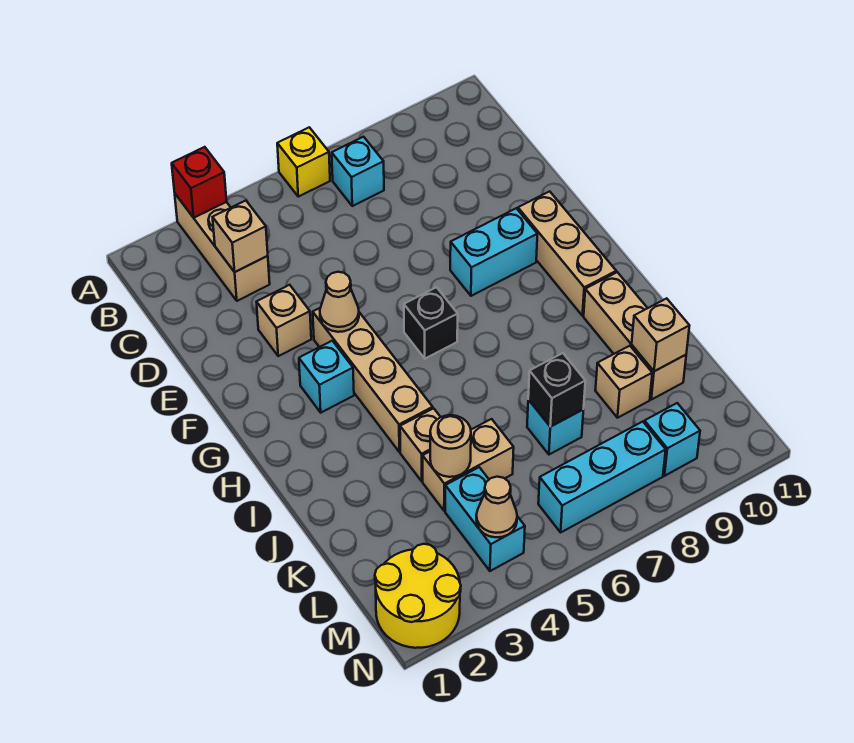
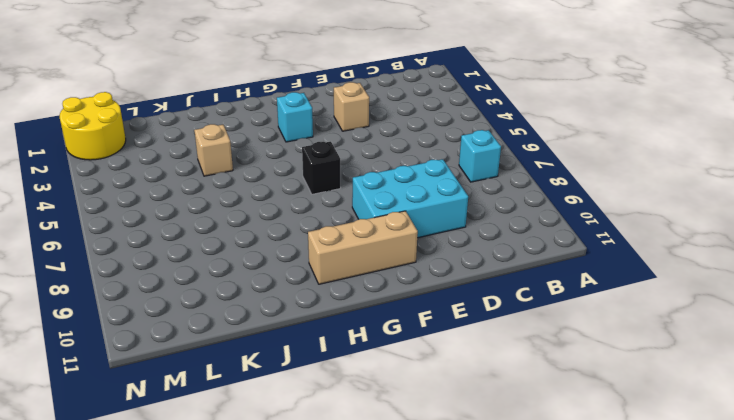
cyan 2x3 brick [352,159,468,238] -> cyan 1x2 brick [450,208,537,296]
none -> tan 1x3 brick [175,194,270,301]
none -> yellow 1x1 brick [277,127,330,197]
none -> tan 1x4 brick [313,308,433,452]

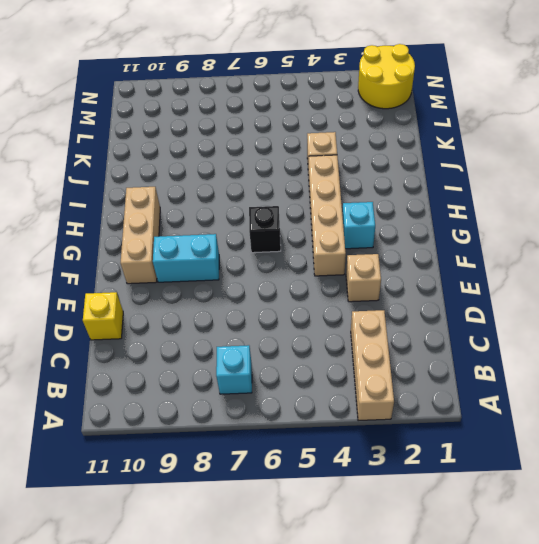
yellow 1x1 brick [83,292,123,340] -> yellow 1x1 brick moved to [277,127,330,197]
none -> tan 1x3 brick [584,272,686,400]
none -> tan 1x2 brick [423,419,514,511]
none -> cyan 1x1 brick [527,400,583,455]

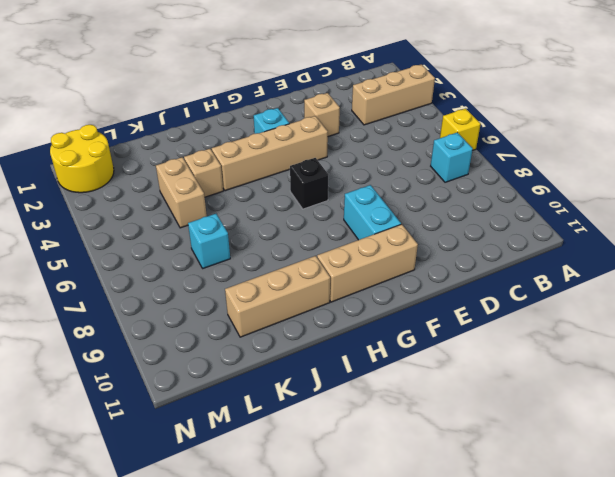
none -> tan 1x1 brick [595,346,652,418]
none -> cyan 1x2 brick [445,467,525,571]
none -> cyan 1x3 brick [538,422,666,532]

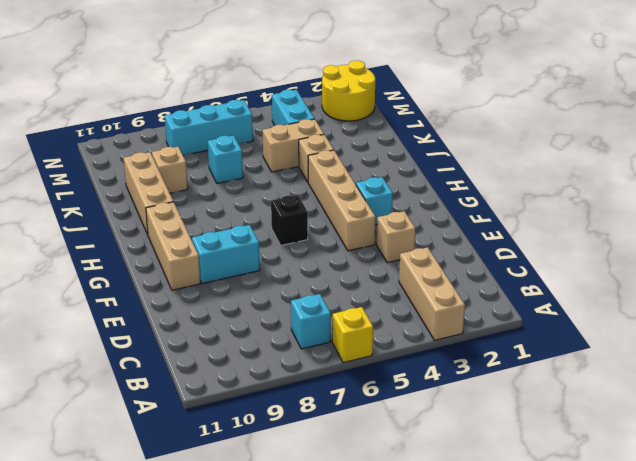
none -> cyan 1x1 brick [644,403,700,476]
none -> red 1x1 brick [172,147,227,218]
none -> tan 1x1 brick [213,201,268,272]

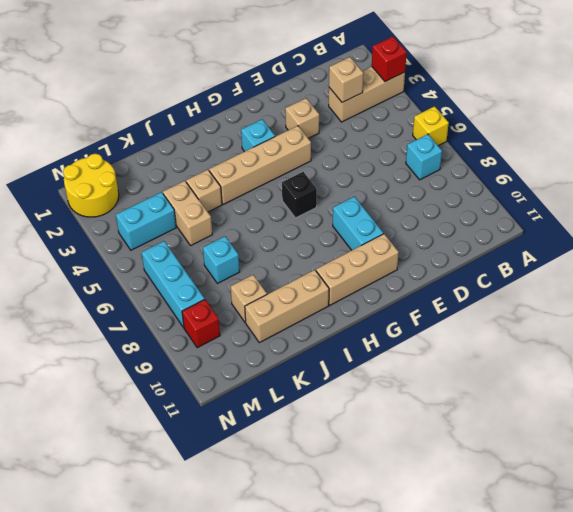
red 1x1 brick [182,300,220,348] -> cyan 1x1 brick [644,403,700,476]
none -> tan 1x1 cone [320,272,359,332]
none -> tan 1x1 round brick [430,415,471,477]
none -> black 1x1 brick [528,353,585,427]

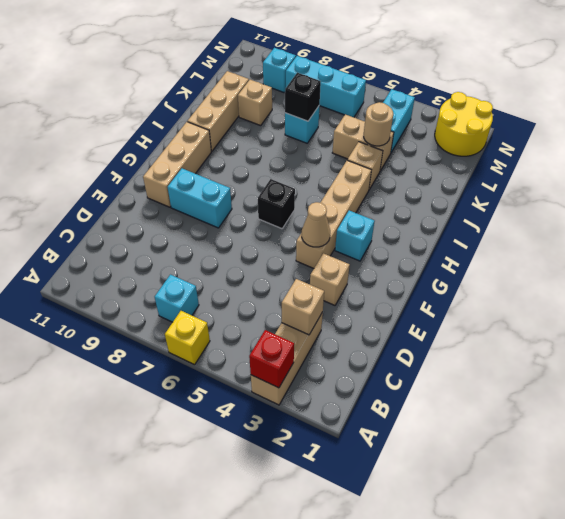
none -> tan 1x1 brick [632,298,689,371]
none -> tan 1x1 cone [476,477,517,537]

